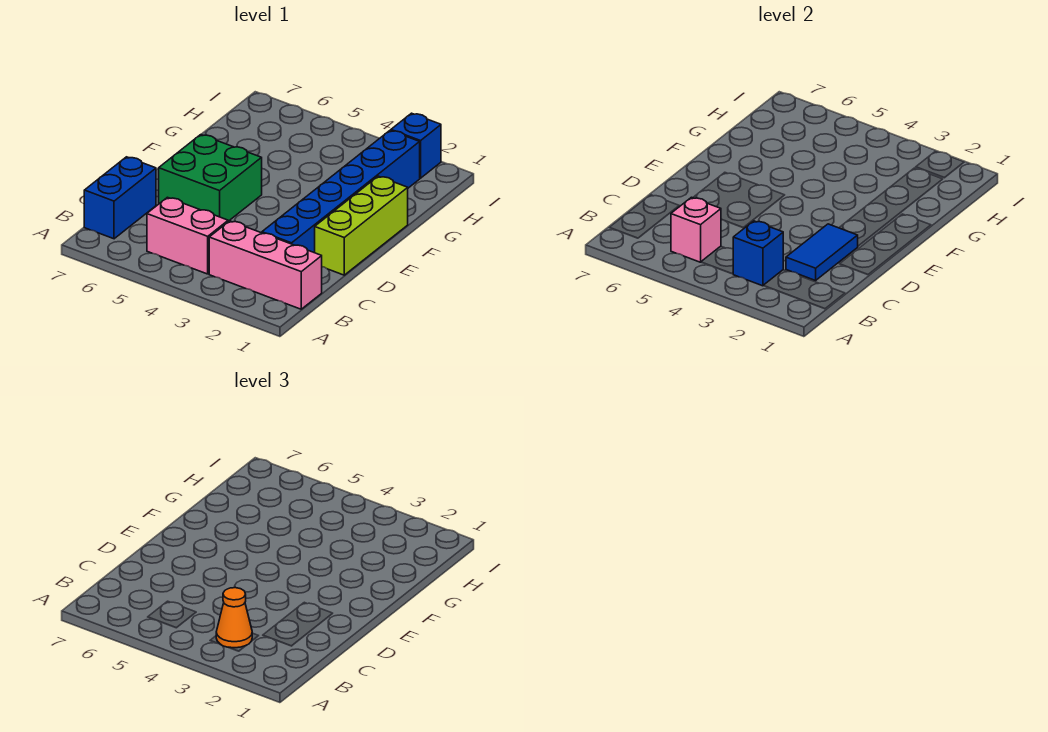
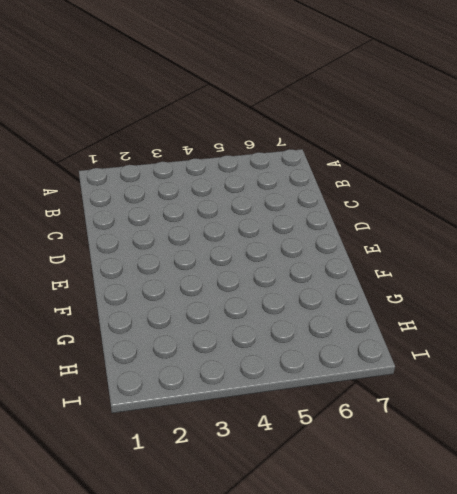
none -> pink 1x3 brick [209,221,322,309]
none -> pink 1x2 brick [147,197,228,274]

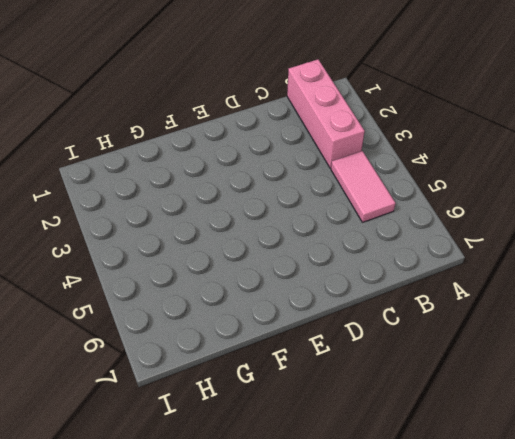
pink 1x2 tile [331,151,396,222] -> pink 1x2 brick [147,197,228,274]
none -> blue 1x2 brick [84,157,156,239]
none -> blue 1x6 brick [262,131,420,253]

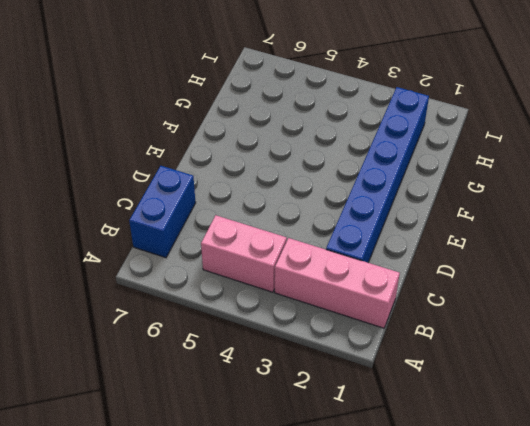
none -> lime 1x3 brick [315,176,408,275]
none -> green 2x2 brick [159,135,262,221]

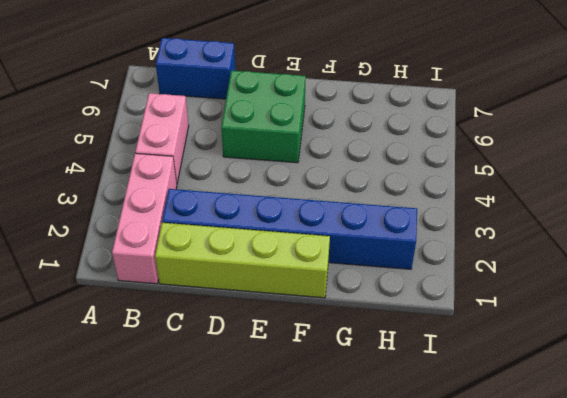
lime 1x4 brick [155,223,330,298] -> lime 1x3 brick [315,176,408,275]
none -> blue 1x1 brick [391,113,441,178]
none -> blue 1x1 brick [733,221,783,286]

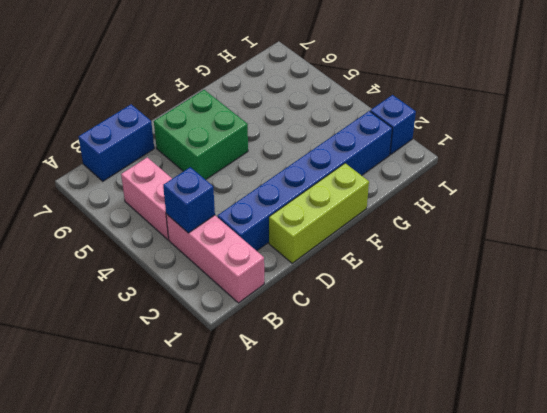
none -> pink 1x1 brick [671,197,721,262]
none -> blue 1x2 tile [786,224,858,280]

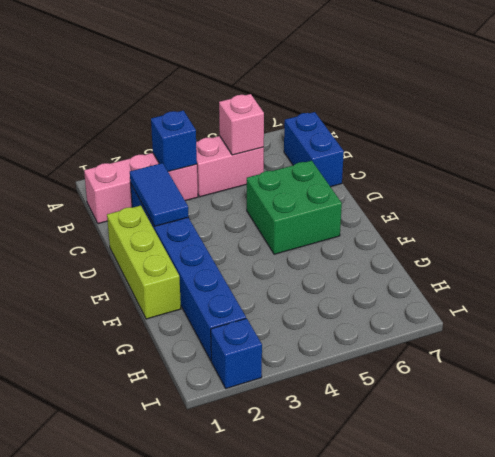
none -> orange 1x1 cone [216,588,252,648]

